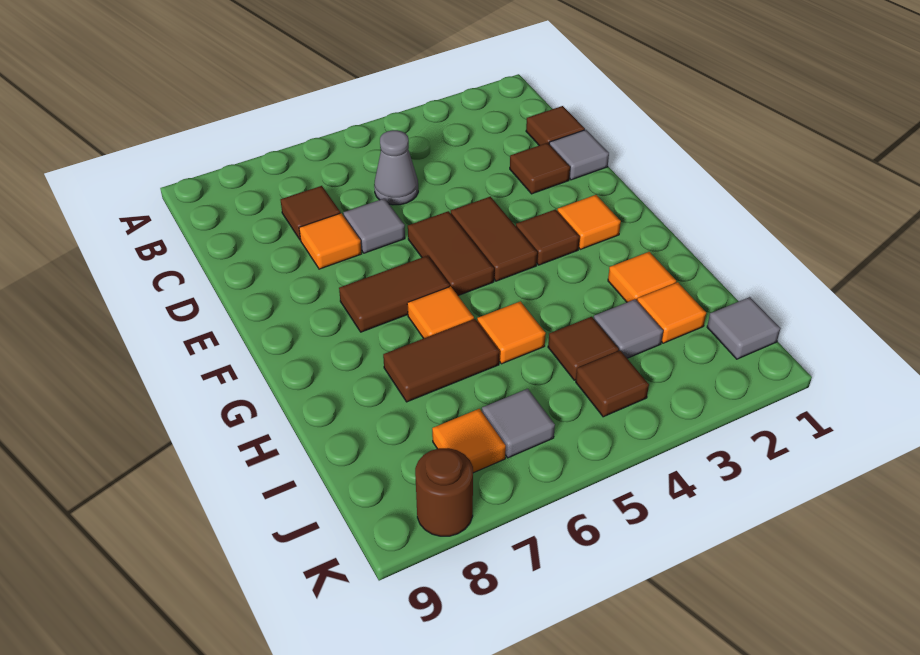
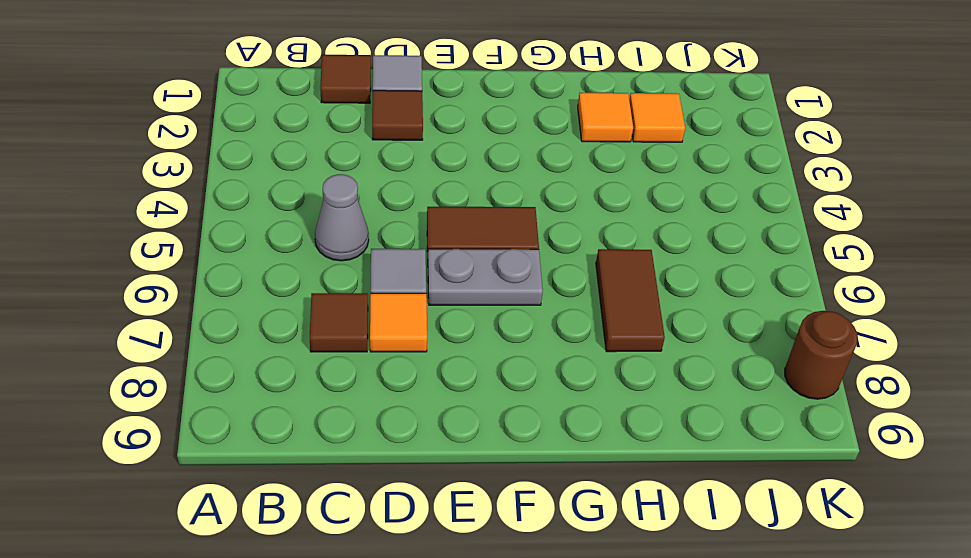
grey 1x2 plate [428,249,543,305] -> brown 1x2 tile [339,256,450,332]
none -> brown 1x2 tile [451,197,537,281]
none -> orange 1x1 tile [557,195,621,249]
none -> brown 1x1 tile [516,209,580,265]

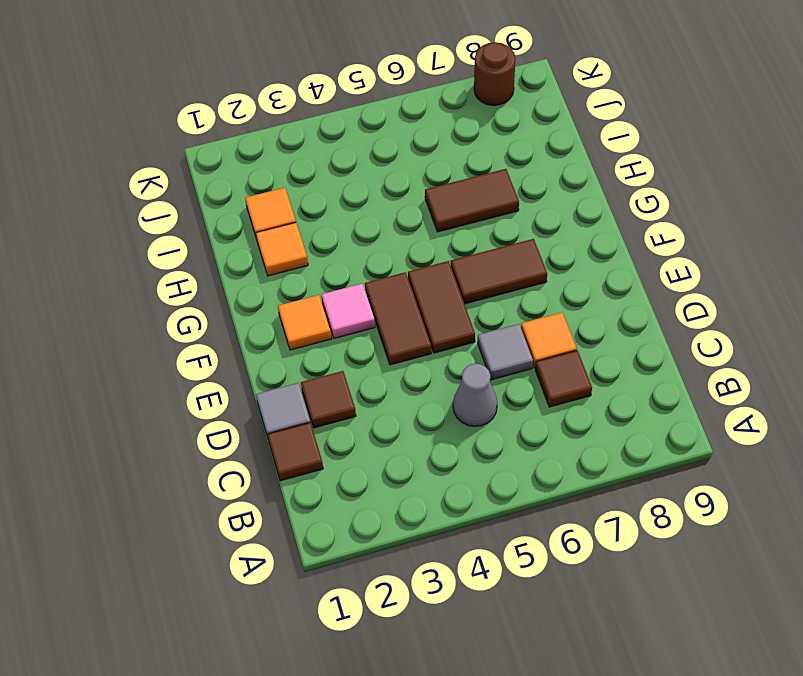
pink 1x1 tile [321,284,375,338] -> brown 1x1 tile [516,209,580,265]
none -> orange 1x1 tile [407,286,474,339]
none -> orange 1x1 tile [477,301,546,364]
none -> grey 1x1 tile [594,299,663,358]

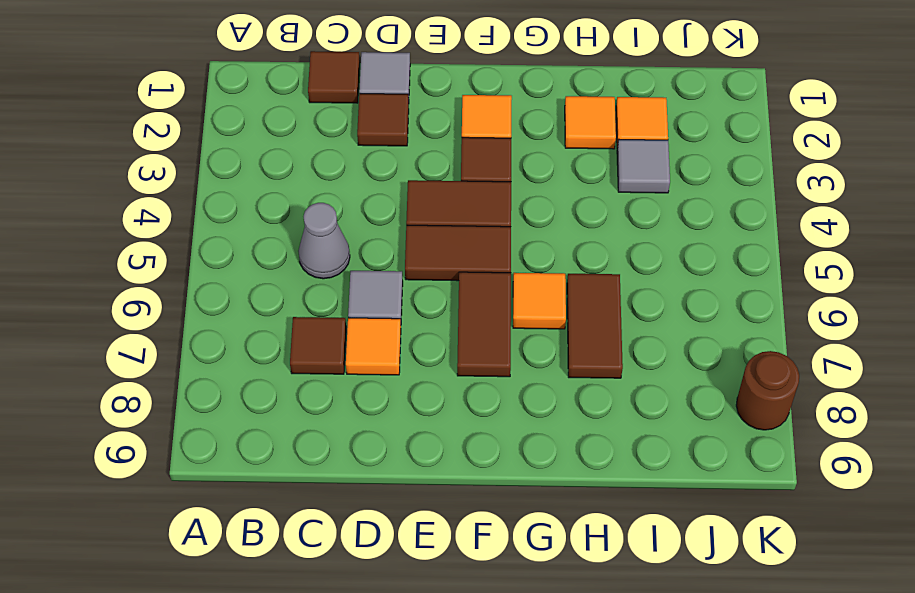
none -> orange 1x1 tile [477,301,546,364]
none -> brown 1x1 tile [548,317,619,380]
none -> grey 1x1 tile [707,297,780,359]

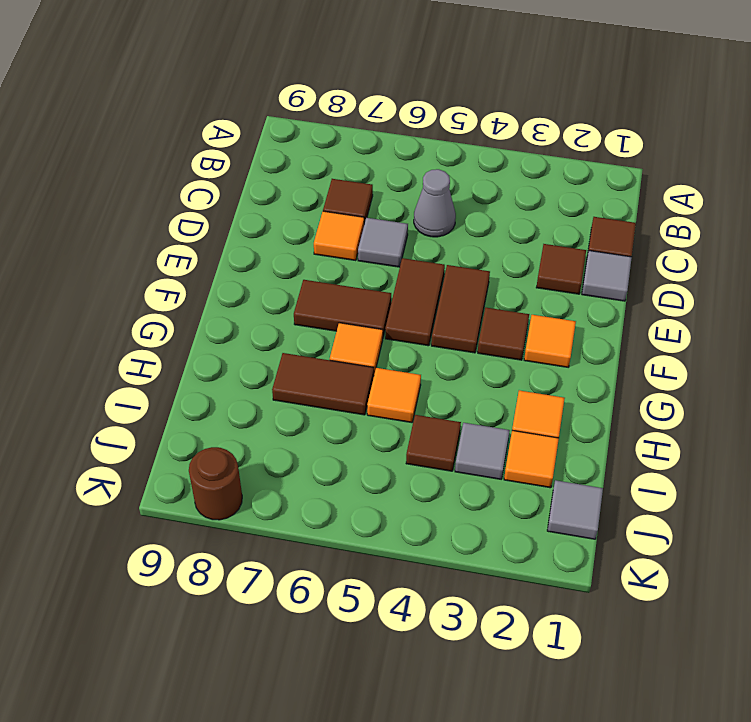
none -> brown 1x1 tile [576,351,649,417]
none -> grey 1x1 tile [482,389,555,458]
none -> orange 1x1 tile [432,409,506,473]

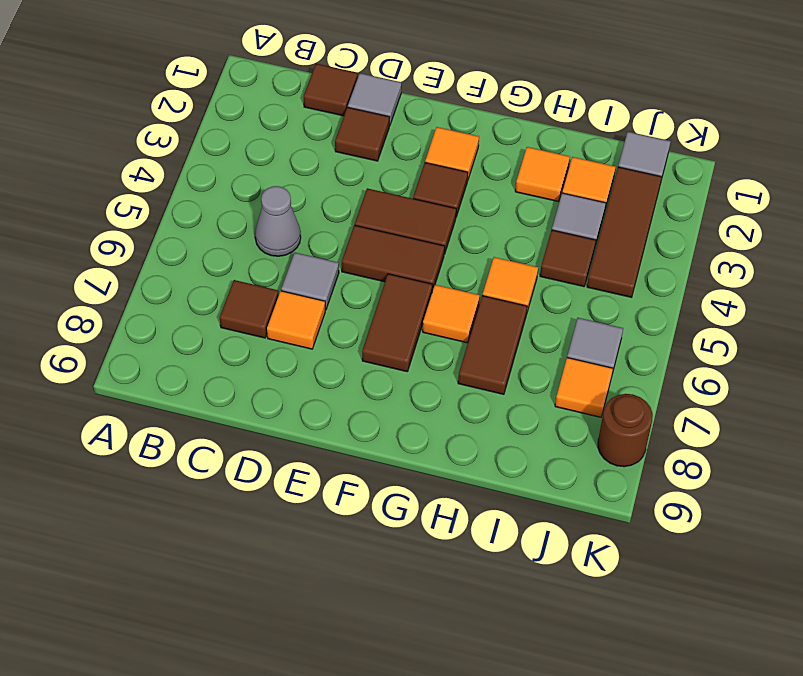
brown 1x3 tile [587,167,662,297] -> brown 1x1 tile [576,351,649,417]

